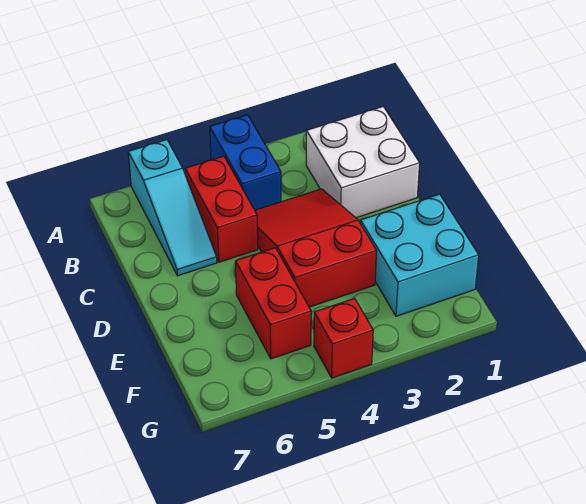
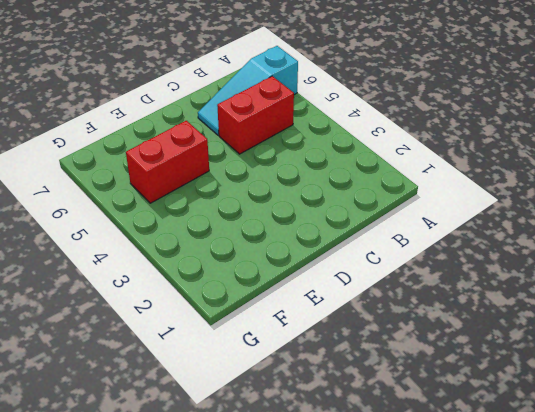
none -> blue 1x2 brick [210,115,281,210]
none -> white 2x2 brick [306,107,420,218]

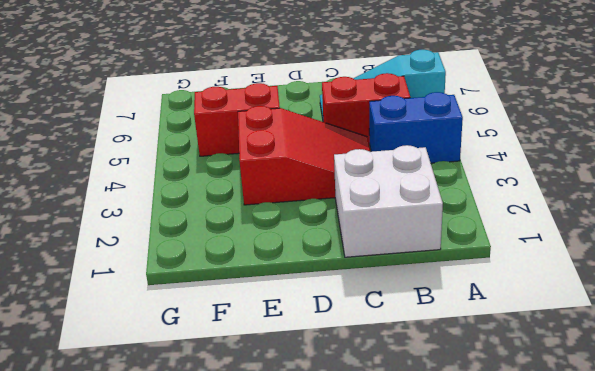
none -> cyan 2x2 brick [360,194,479,316]
none -> red 1x1 brick [314,298,373,378]

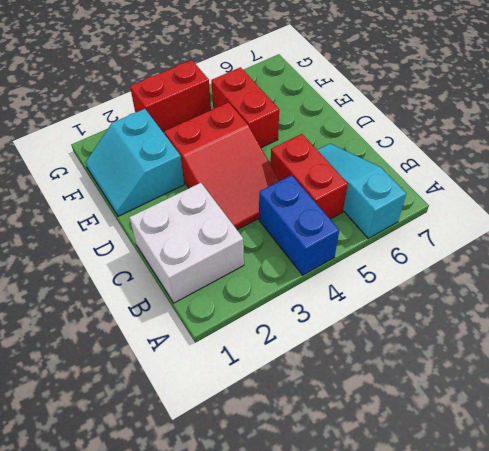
cyan 2x2 slope [85,109,184,216] -> cyan 2x2 brick [360,194,479,316]
red 1x2 brick [130,60,211,132] -> red 1x1 brick [314,298,373,378]

